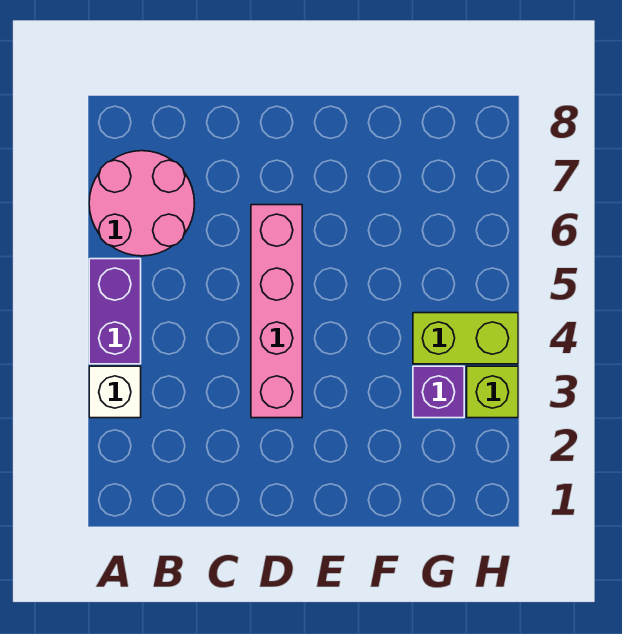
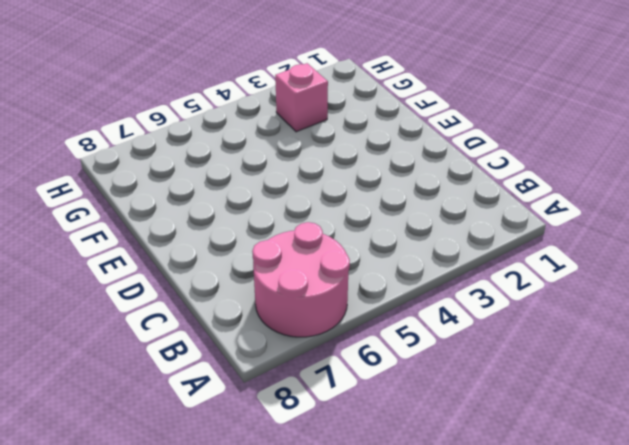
pink 1x1 brick [275,63,328,132] -> purple 1x1 brick [413,366,464,418]
none -> white 1x1 brick [89,366,141,418]
none -> purple 1x2 brick [89,259,141,364]

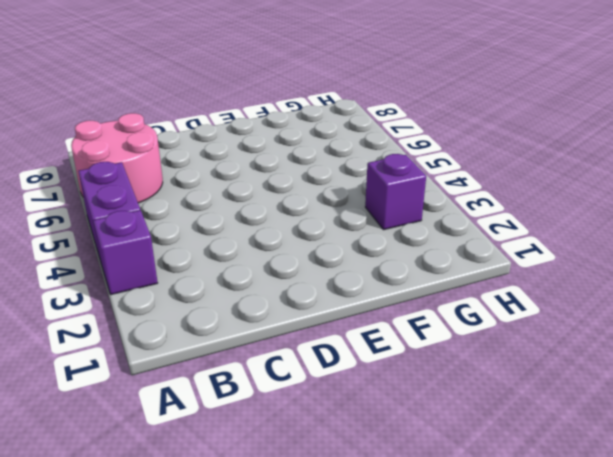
purple 1x1 brick [93,210,158,295] -> white 1x1 brick [89,366,141,418]
none -> pink 1x4 brick [251,205,302,418]
none -> lime 1x2 brick [413,313,518,364]

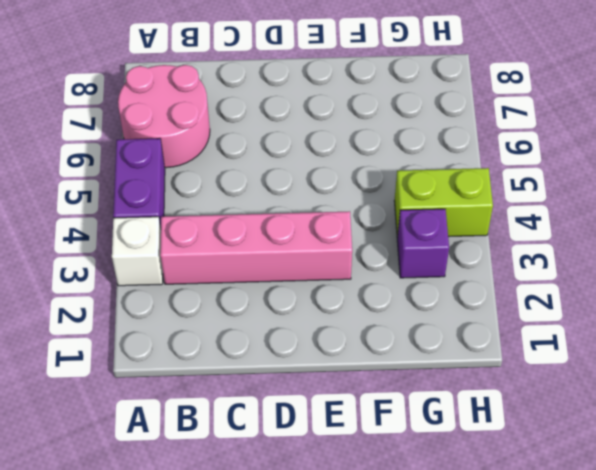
pink 1x4 brick [160,211,352,284] -> pink 1x4 brick turned to [251,205,302,418]
none -> lime 1x1 brick [467,366,518,418]

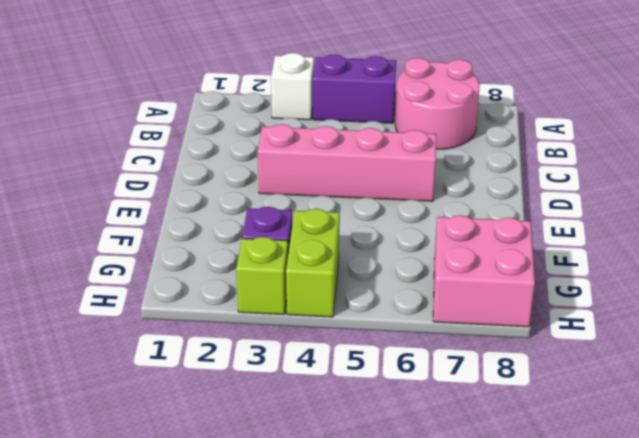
pink 2x2 brick [433,215,535,327] -> none

